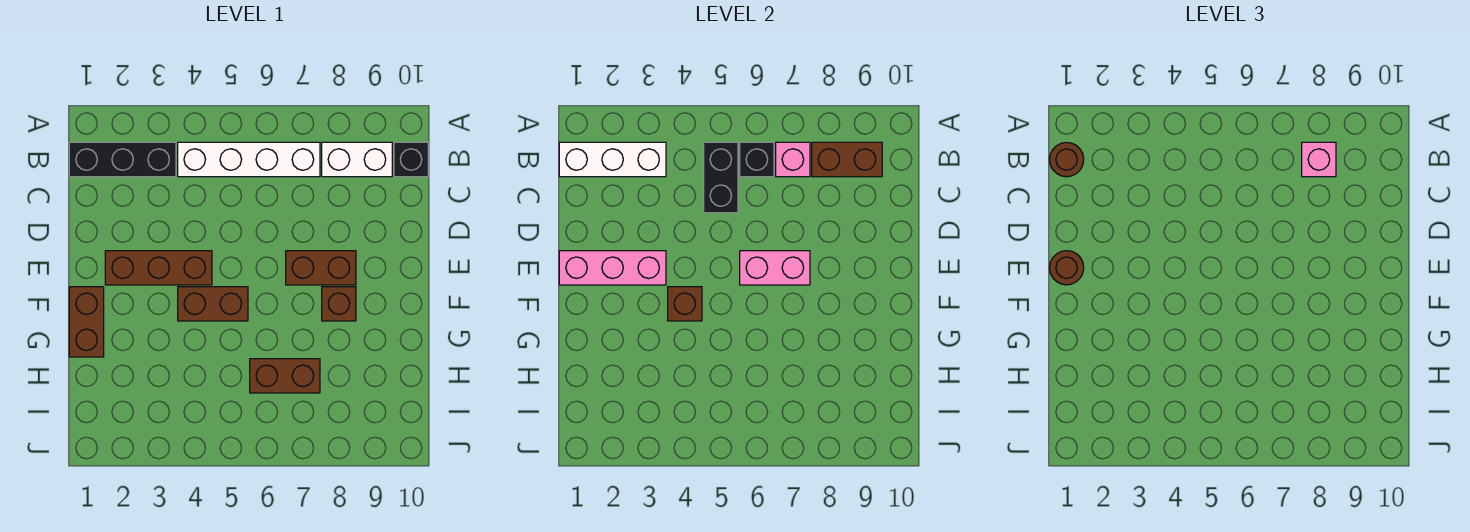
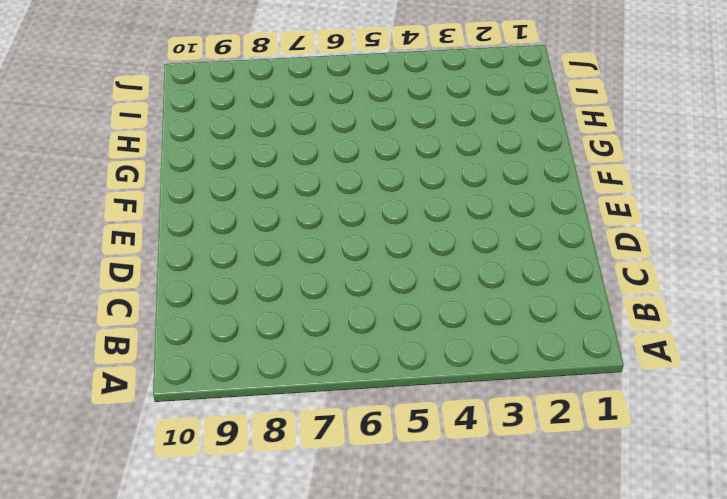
none -> black 1x3 brick [69,142,176,177]
none -> white 1x4 brick [178,142,320,177]
none -> white 1x2 brick [322,142,392,177]

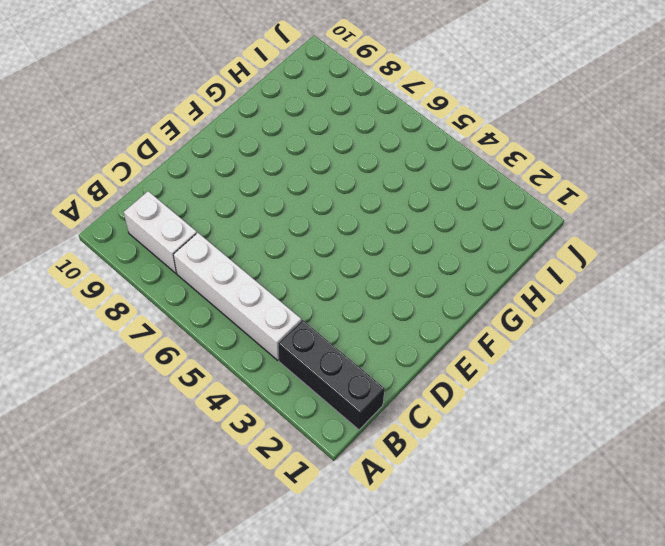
none -> black 1x1 brick [394,142,428,177]
none -> brown 1x3 brick [105,251,212,285]
none -> brown 1x2 brick [286,251,356,285]

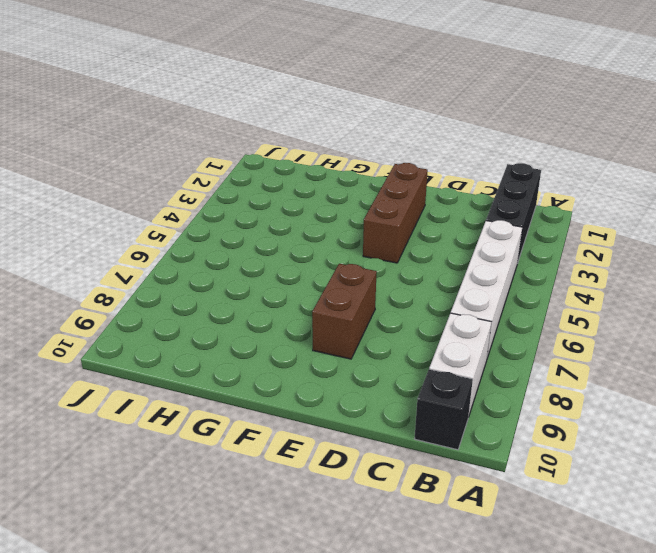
none -> brown 1x2 brick [69,287,104,357]
none -> brown 1x2 brick [178,287,248,321]
none -> brown 1x1 brick [322,287,356,321]

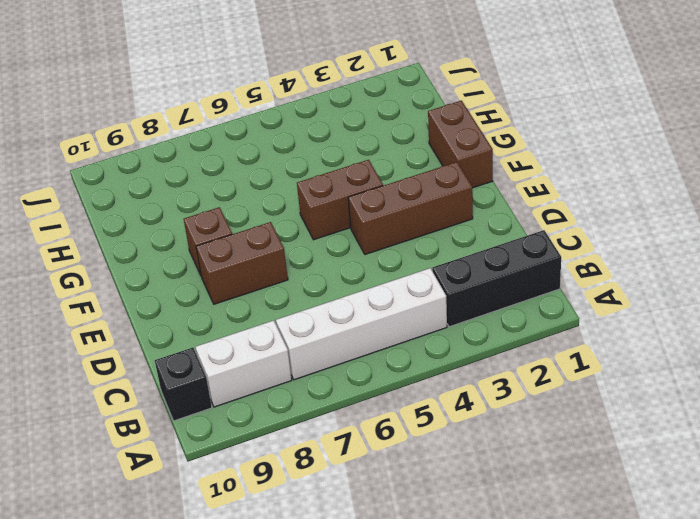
none -> brown 1x2 brick [250,359,320,393]
none -> white 1x3 brick [559,142,666,177]
none -> black 1x2 brick [704,142,738,213]

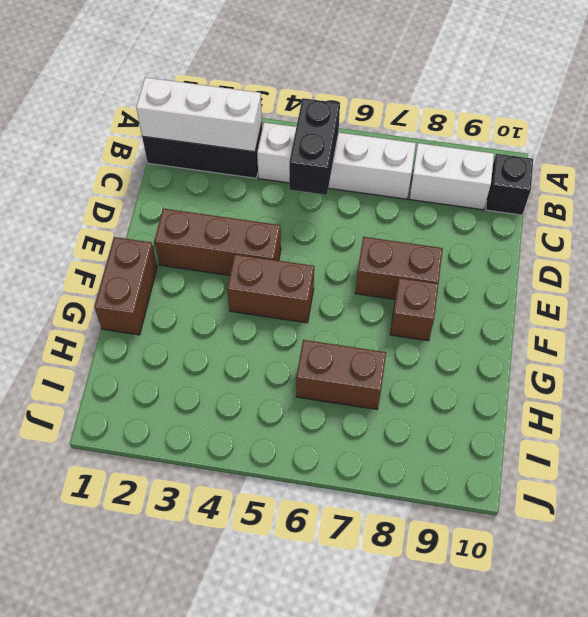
none -> black 1x1 brick [740,142,774,177]
none -> pink 1x1 brick [776,142,810,177]
none -> brown 1x2 brick [812,142,882,177]

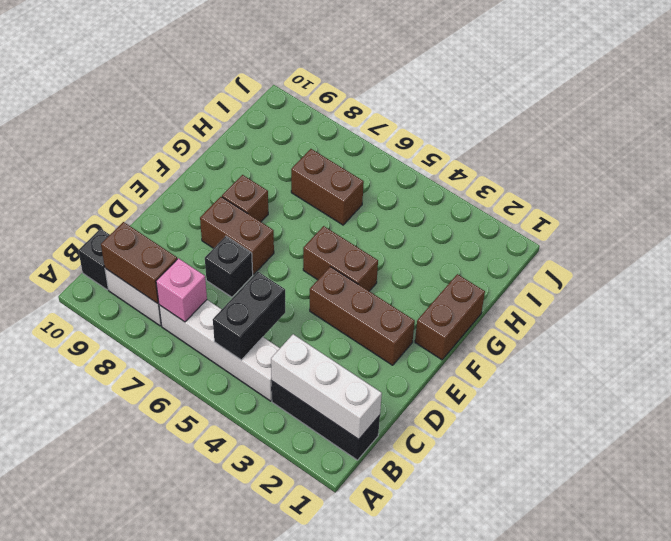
black 1x1 brick [205,236,253,297] -> black 1x1 brick moved to [740,142,774,177]
none -> pink 1x3 brick [559,251,666,285]
none -> pink 1x2 brick [740,251,810,285]
none -> brown 1x1 brick [668,287,702,321]

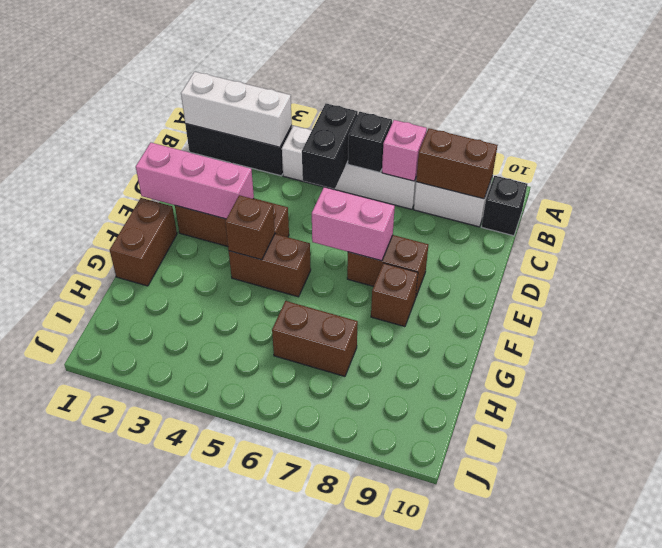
none -> brown 1x1 round brick [1049,142,1084,177]
none -> pink 1x1 brick [1302,142,1336,177]
none -> brown 1x1 round brick [1049,251,1084,285]

